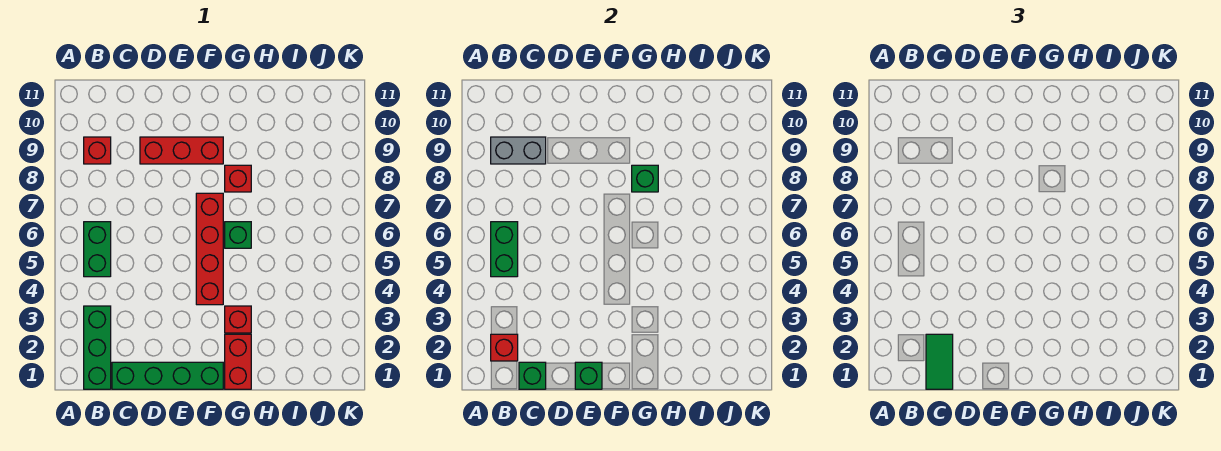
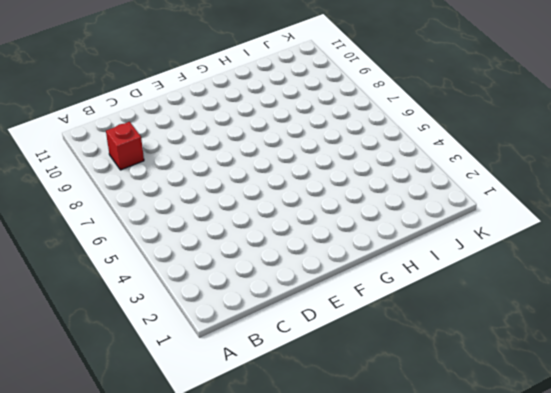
none -> green 1x3 brick [84,306,111,389]
none -> green 1x2 brick [84,222,111,277]
none -> green 1x4 brick [112,362,223,389]

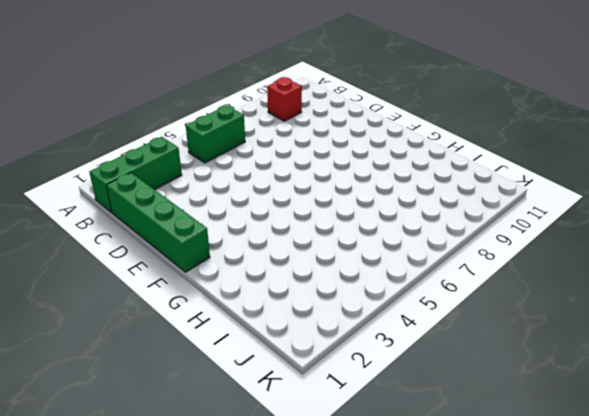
none -> red 1x3 brick [140,137,223,164]
none -> red 1x4 brick [196,193,223,305]
none -> red 1x2 brick [225,334,251,389]

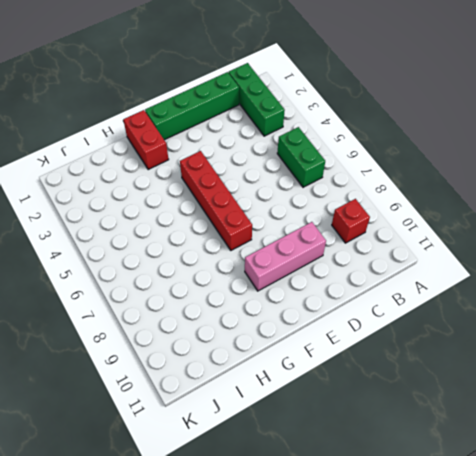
pink 1x3 brick [245,222,326,291] -> red 1x3 brick [140,137,223,164]
none -> red 1x1 brick [225,306,251,333]
none -> green 1x1 brick [225,222,251,248]
none -> red 1x1 brick [225,165,251,192]

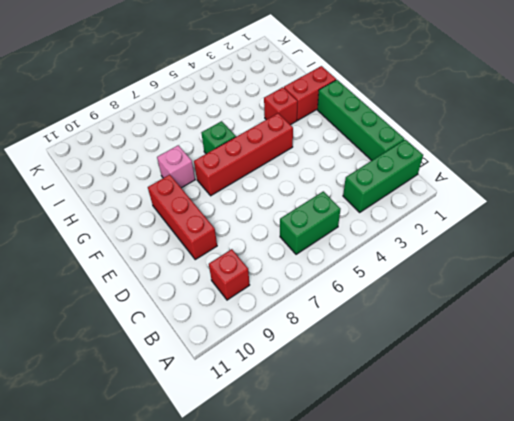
pink 1x1 brick [157,145,195,188] -> red 1x1 brick [225,165,251,192]
none -> red 1x1 brick [491,334,518,361]
none -> green 1x2 brick [491,222,518,277]
none -> grey 1x2 brick [491,137,546,164]

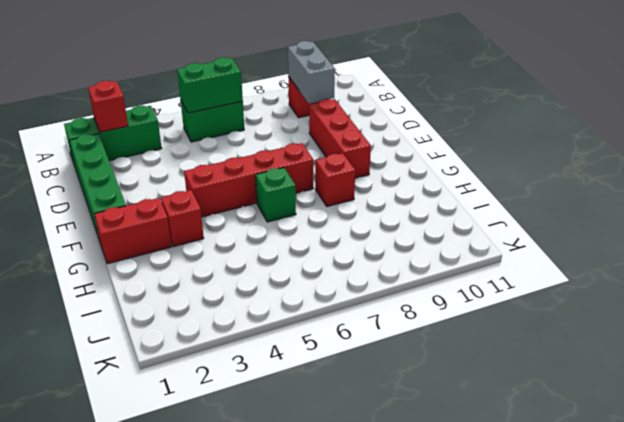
none -> green 1x1 brick [519,362,546,389]
none -> green 1x1 brick [575,362,602,389]
none -> green 1x1 brick [632,165,658,192]

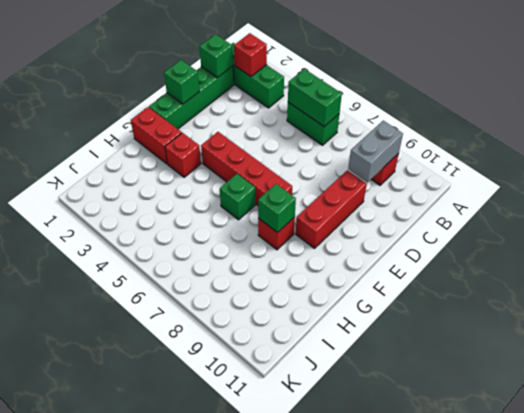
none -> green 1x2 tile [926,334,953,389]

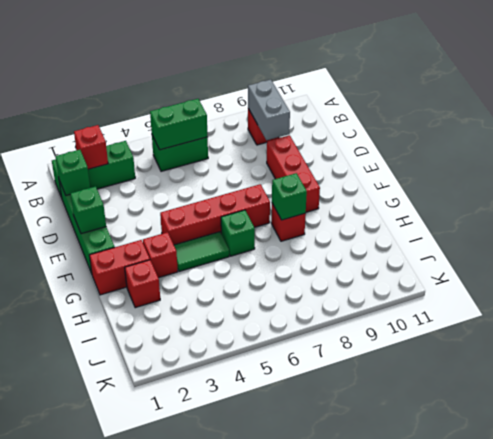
green 1x2 tile [174,232,229,272] -> green 1x2 tile moved to [926,334,953,389]
red 1x1 brick [125,260,160,308] -> none

